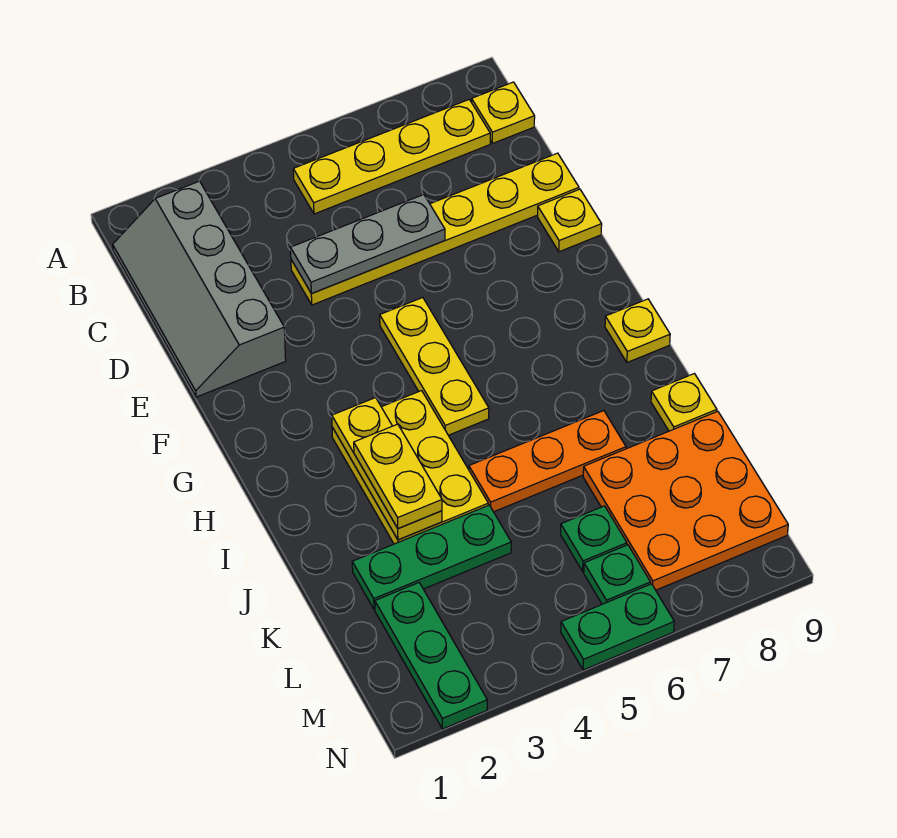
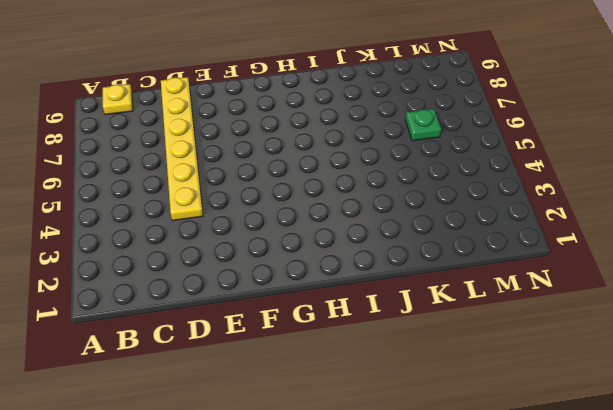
none -> grey 2x4 slope [113,181,286,397]
none -> yellow 1x4 plate [293,100,490,214]
none -> yellow 1x1 plate [538,189,602,252]

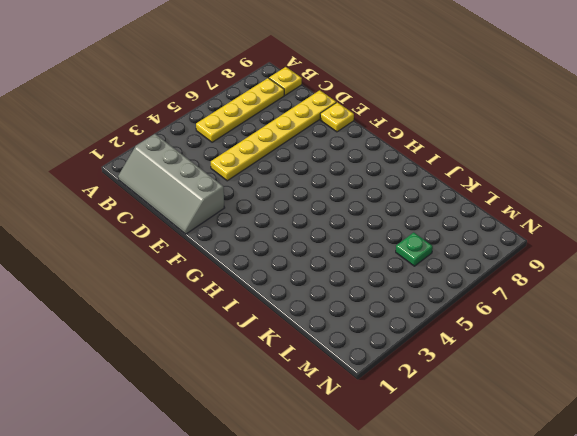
none -> yellow 1x3 plate [380,298,489,435]
none -> yellow 2x3 plate [332,391,488,544]
none -> yellow 1x1 plate [605,299,670,362]

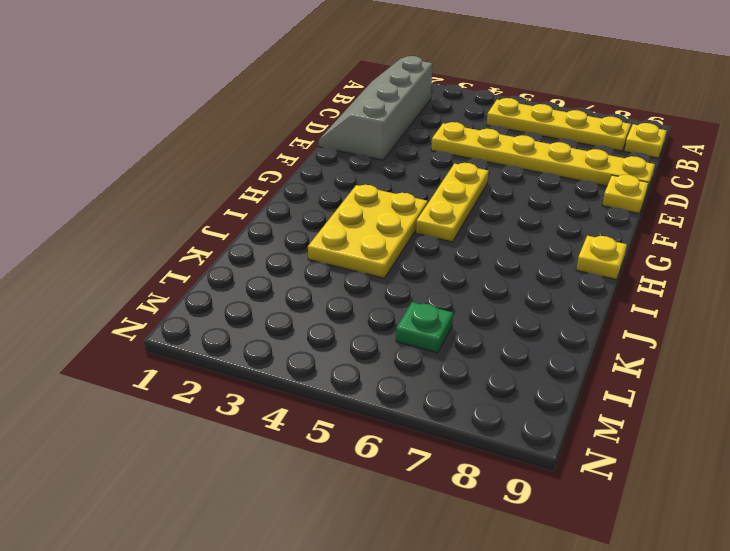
none -> orange 1x3 plate [469,411,626,512]
none -> yellow 1x1 plate [651,374,717,431]
none -> green 1x3 plate [352,505,511,609]

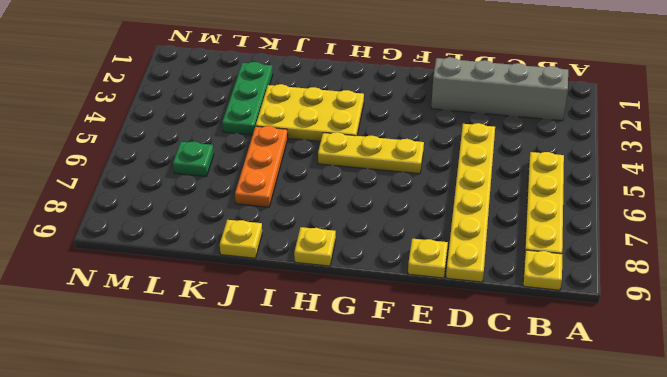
none -> orange 3x3 plate [583,411,788,590]
none -> green 1x3 plate [375,583,487,729]
none -> green 1x1 plate [584,545,651,604]

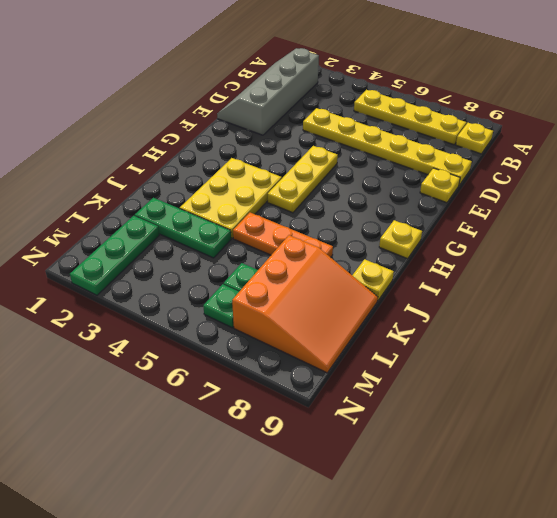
orange 3x3 slope [232,235,378,373] -> orange 3x3 plate [583,411,788,590]
none -> green 1x2 plate [561,584,674,670]
none -> grey 1x3 plate [291,195,445,294]
none -> yellow 1x3 plate [332,398,442,540]

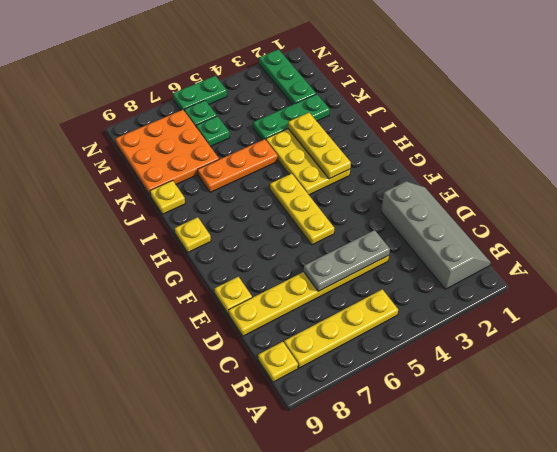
none -> yellow 1x2 plate [354,424,442,529]

